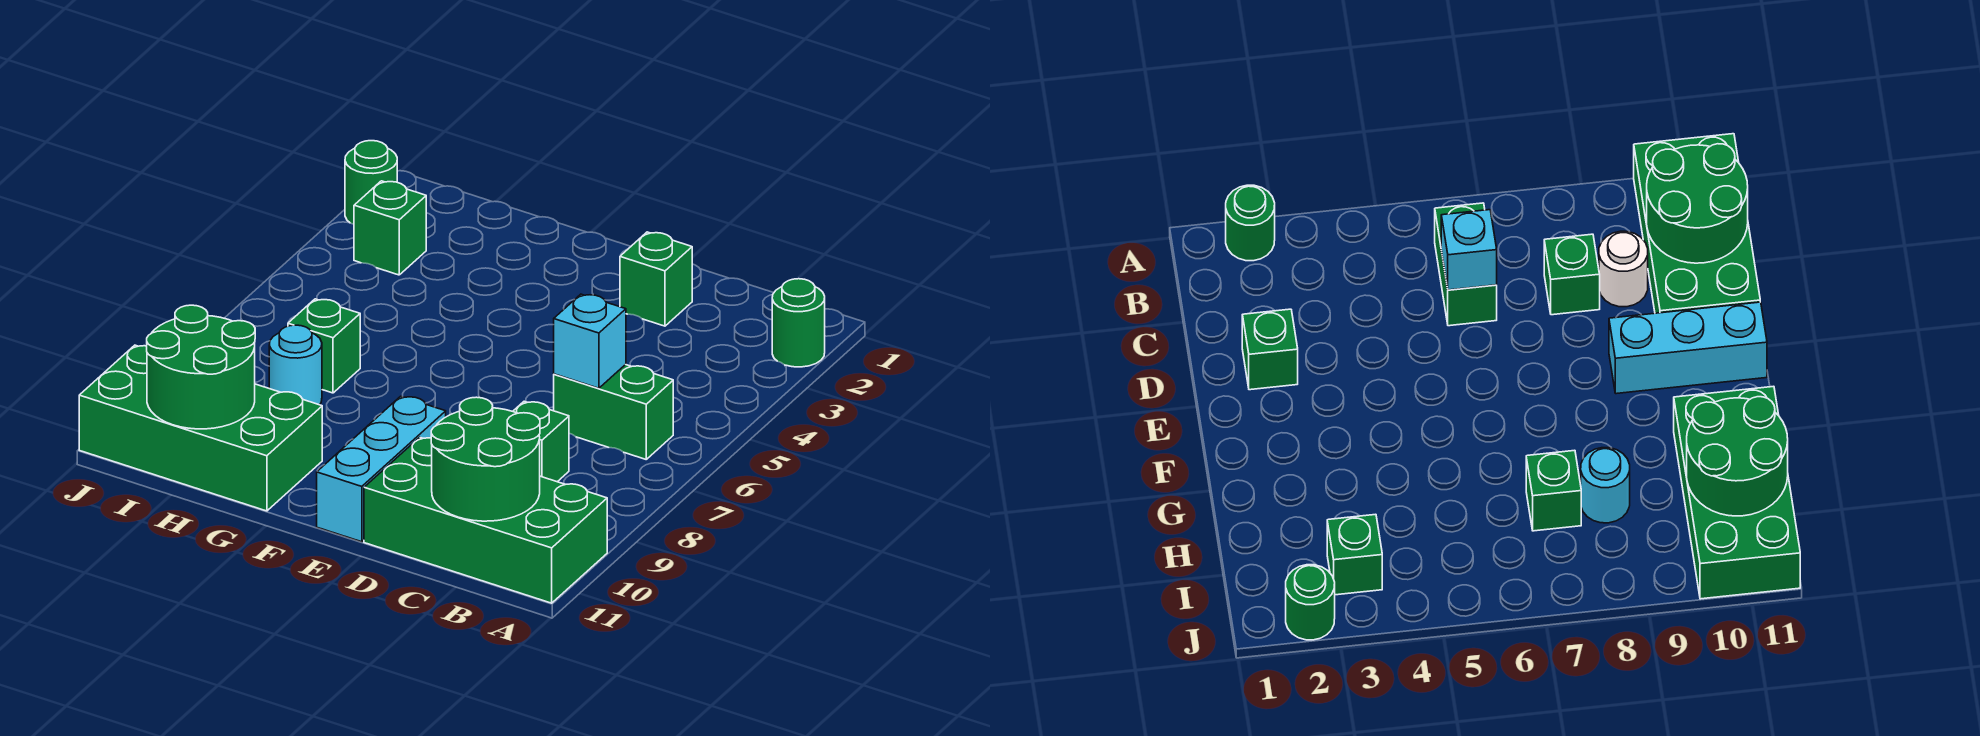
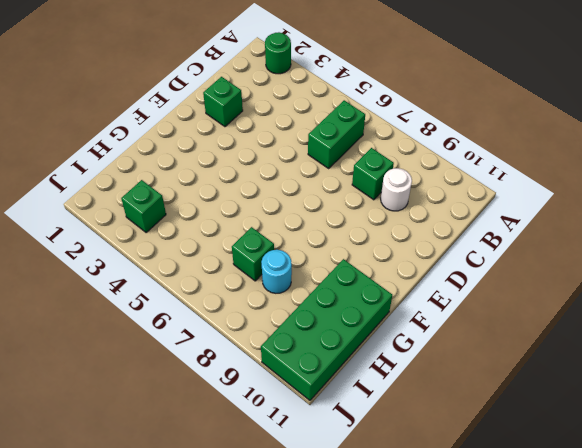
none -> green 2x4 brick [364,437,607,603]
none -> cyan 1x3 brick [317,396,446,542]
none -> green 1x1 round brick [345,141,397,224]

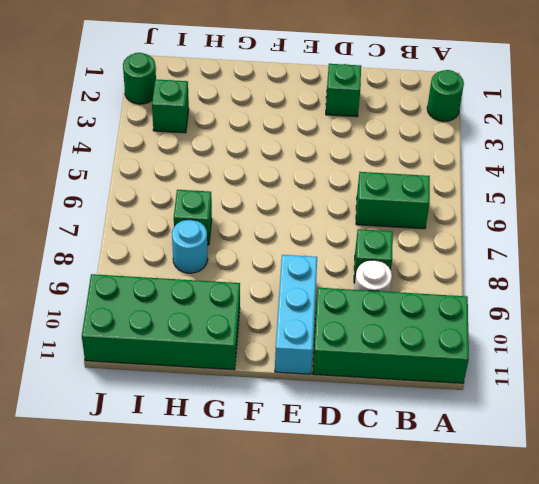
none -> green 2x2 round brick [431,397,540,521]
none -> cyan 1x1 brick [554,294,626,388]
none -> green 2x2 round brick [147,305,255,429]

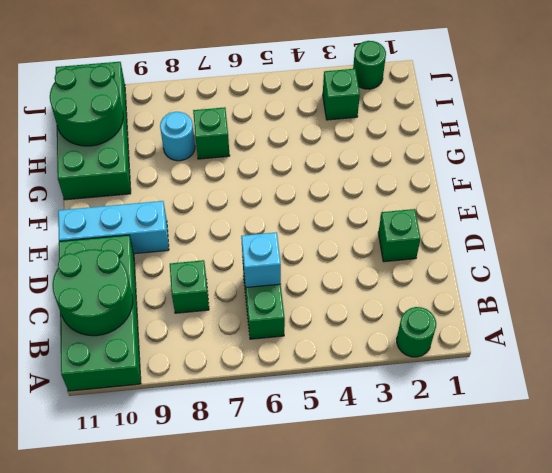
none -> white 1x1 round brick [1599,231,1648,307]

